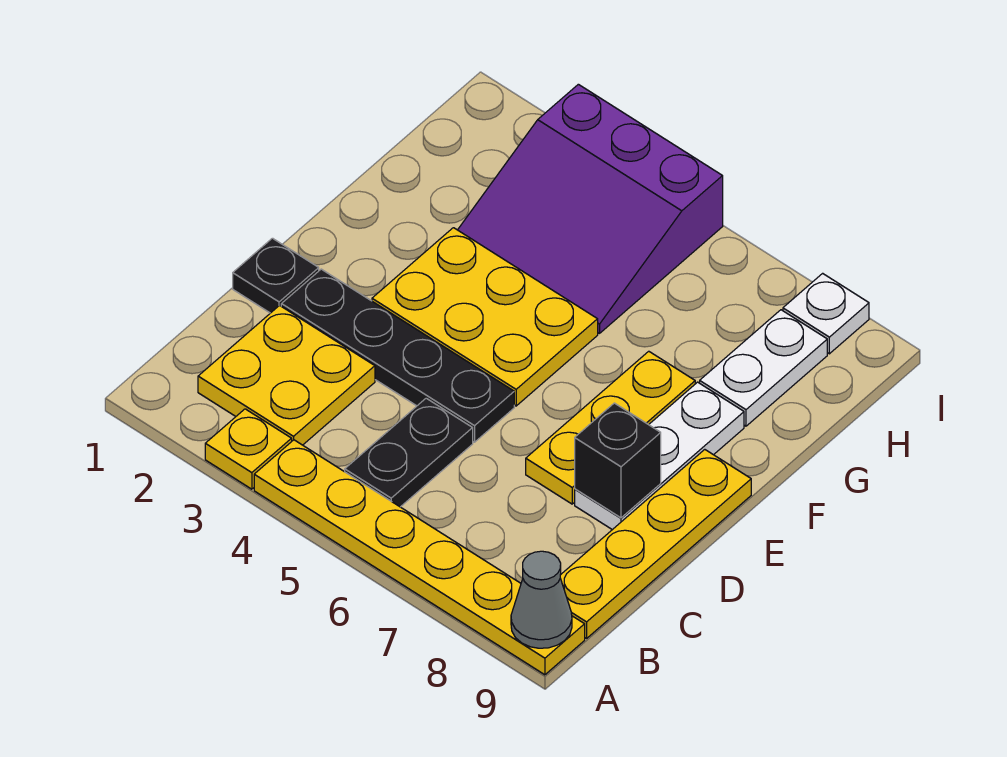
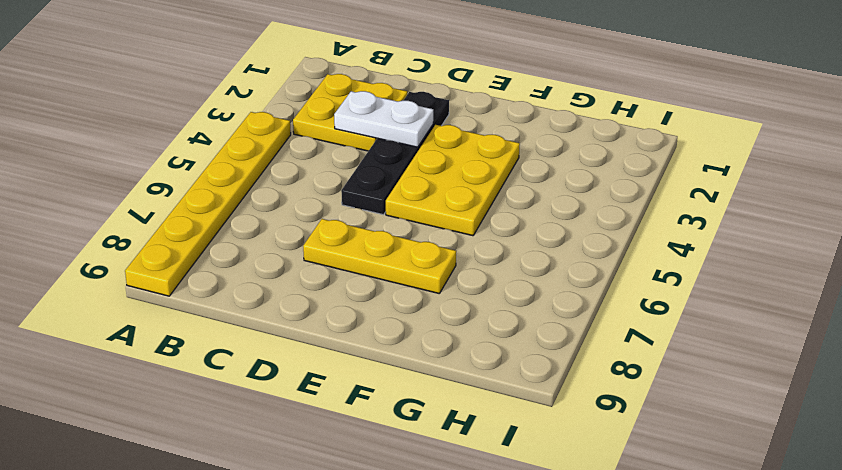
white 1x2 plate [334,91,433,147] -> white 1x2 plate moved to [700,310,827,426]
none -> yellow 1x1 plate [205,409,292,489]
none -> black 1x2 plate [345,398,473,507]
none -> yellow 1x4 plate [560,450,751,638]

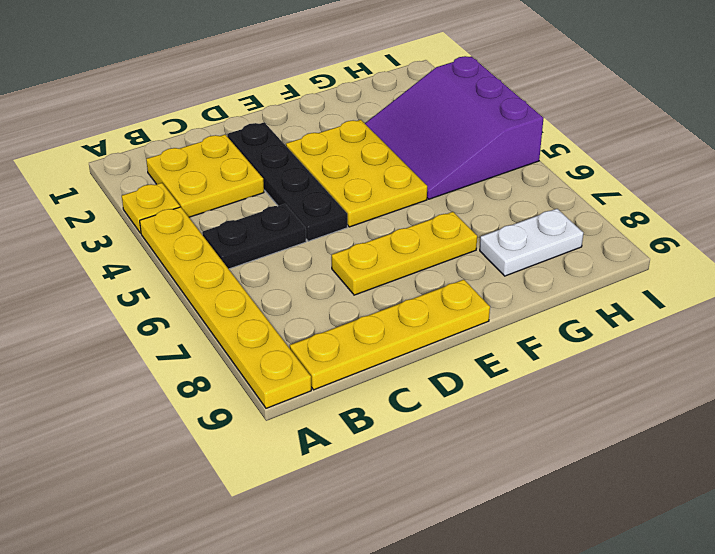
none -> black 1x1 plate [233,238,319,313]
none -> white 1x3 plate [575,382,744,530]
none -> white 1x1 plate [783,273,869,354]

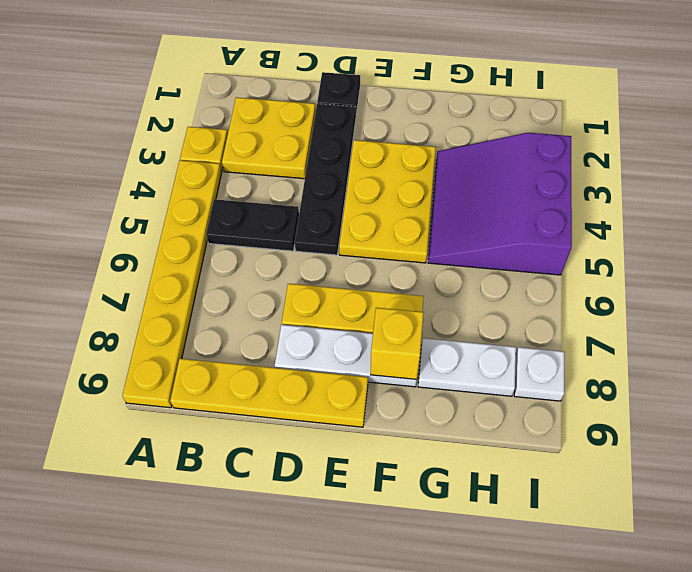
yellow 1x1 brick [371,308,424,380] -> none
none -> grey 1x1 cone [511,551,572,648]
none -> black 1x1 brick [575,403,661,518]

